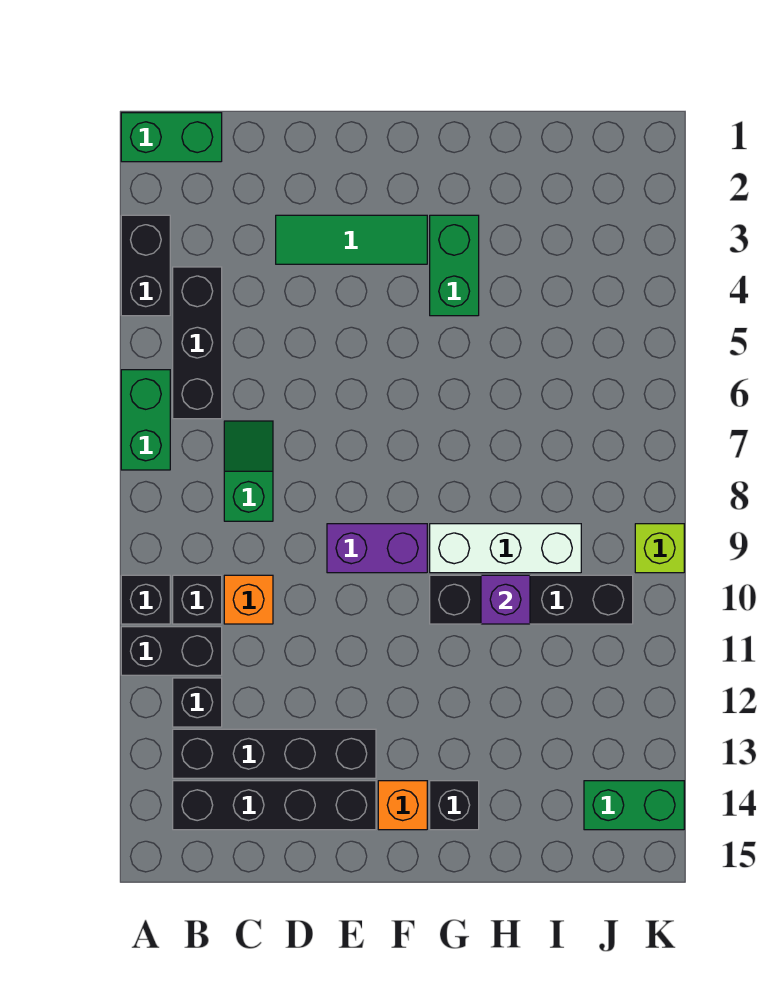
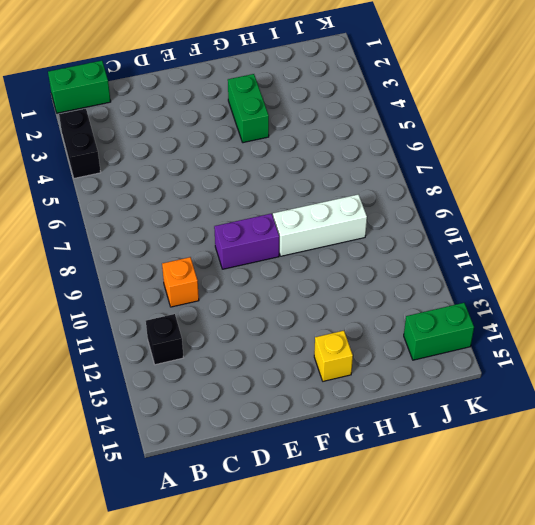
yellow 1x1 brick [314,331,353,381] -> black 1x1 brick [430,781,479,830]
none -> green 1x2 brick [121,370,170,470]
none -> black 1x1 brick [121,575,170,624]
none -> black 1x2 brick [121,627,222,675]

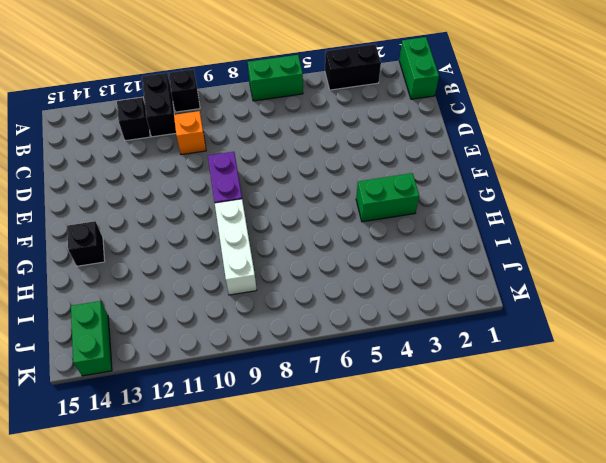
none -> black 1x3 brick [173,267,222,419]
none -> black 1x1 brick [173,575,222,624]
none -> black 1x4 brick [173,729,376,778]

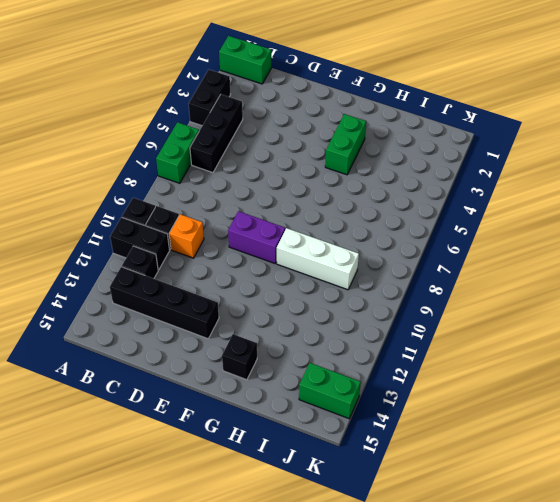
none -> black 1x4 brick [173,781,376,830]
none -> green 1x2 slope [224,421,273,521]
none -> green 1x3 tile [276,215,427,264]

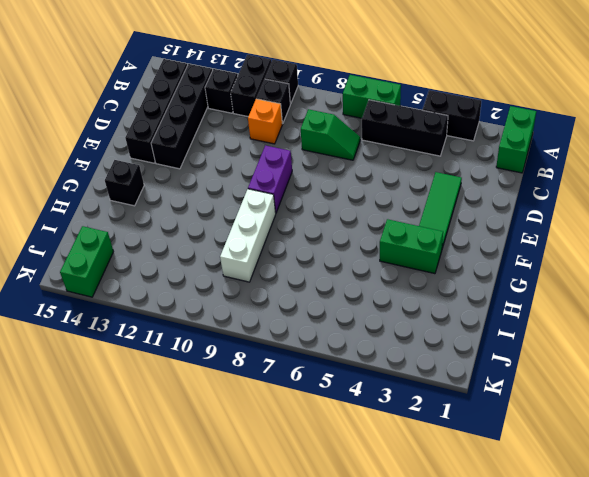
none -> orange 1x1 brick [378,781,427,830]
none -> black 1x4 brick [430,575,633,624]
none -> lime 1x1 brick [635,524,684,573]

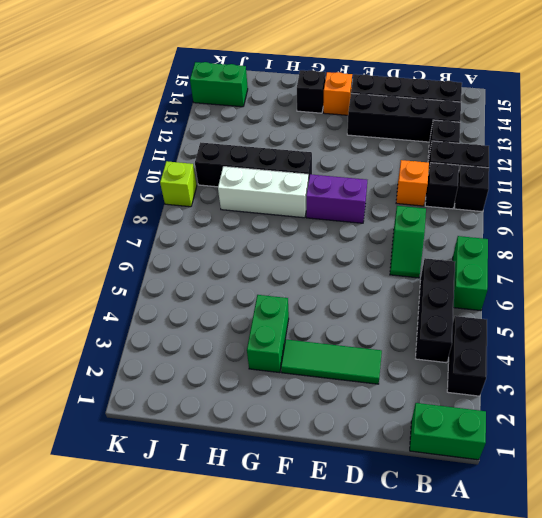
none -> purple 1x1 brick [481,575,530,624]

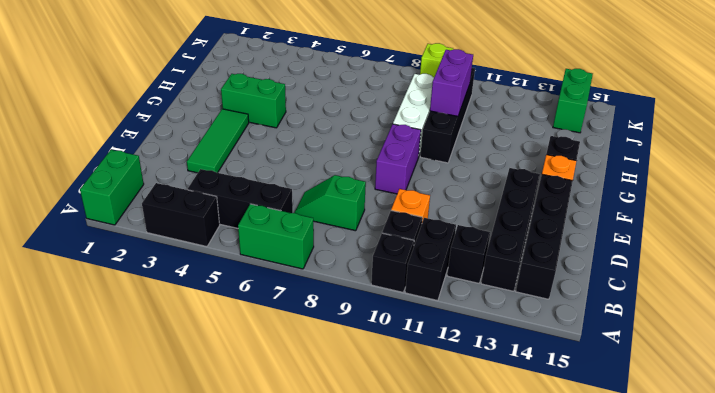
purple 1x2 brick [430,49,473,116] -> purple 1x1 brick [481,575,530,624]

